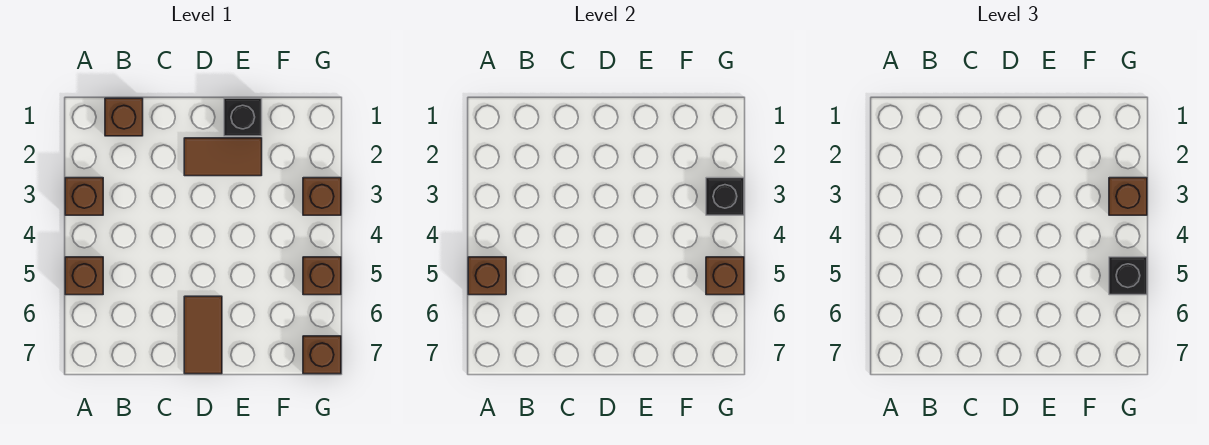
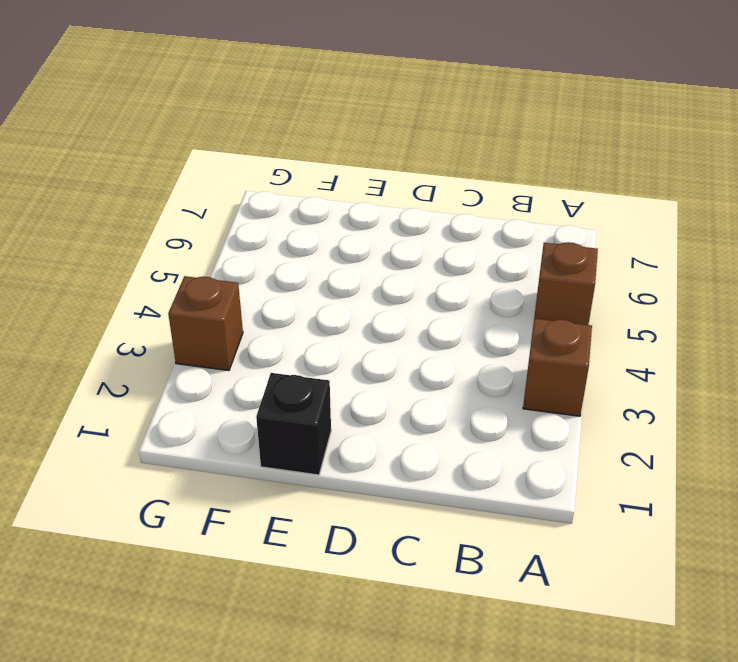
none -> brown 1x1 brick [105,98,143,136]
none -> brown 1x2 tile [184,138,262,176]
none -> brown 1x2 tile [184,296,222,374]

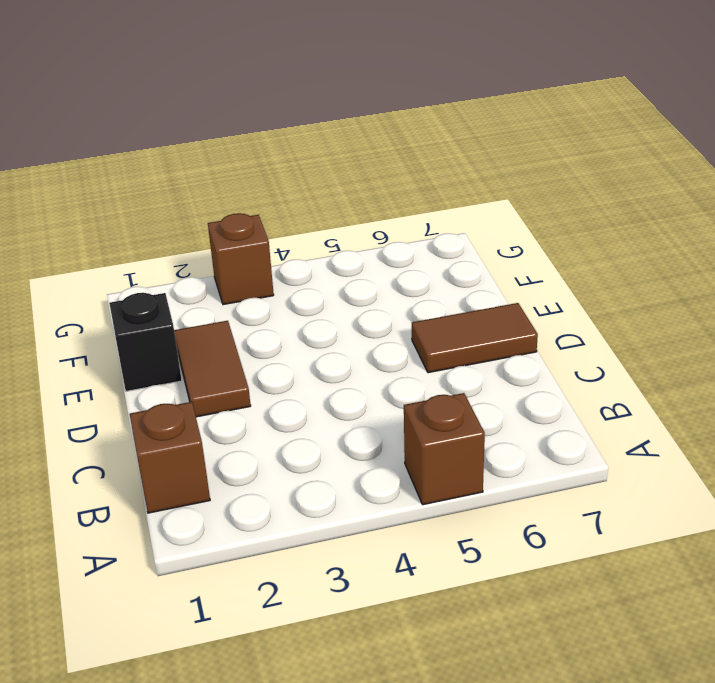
none -> brown 1x1 brick [65,178,103,215]
none -> brown 1x1 brick [303,257,341,295]
none -> brown 1x1 brick [303,336,341,374]

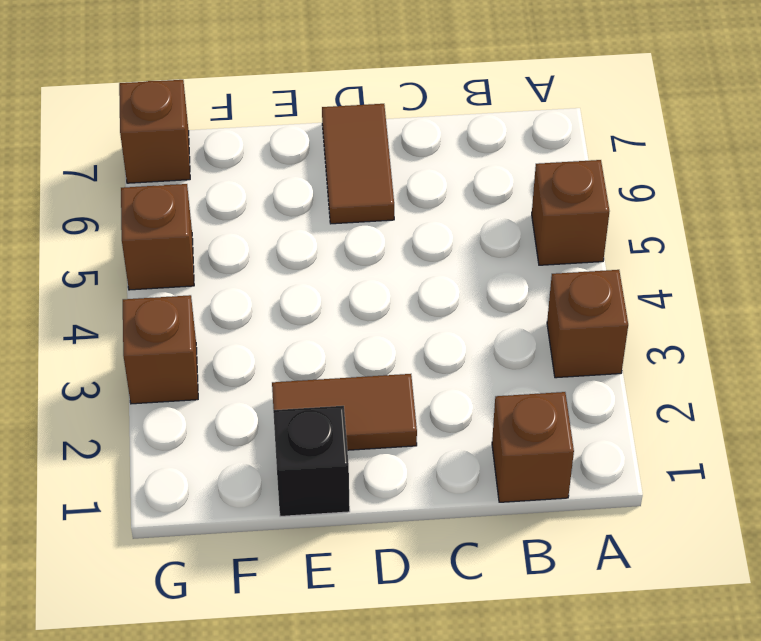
none -> brown 1x1 brick [468,257,506,295]
none -> black 1x1 brick [706,178,744,215]
none -> brown 1x1 brick [706,257,744,295]

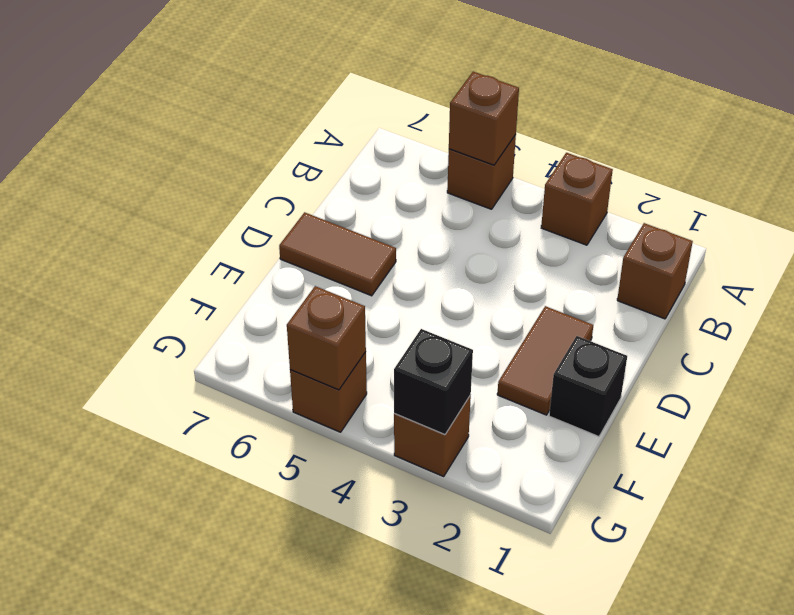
none -> brown 1x1 brick [303,336,341,374]
none -> brown 1x1 brick [1109,178,1147,215]
none -> black 1x1 brick [1109,257,1147,295]

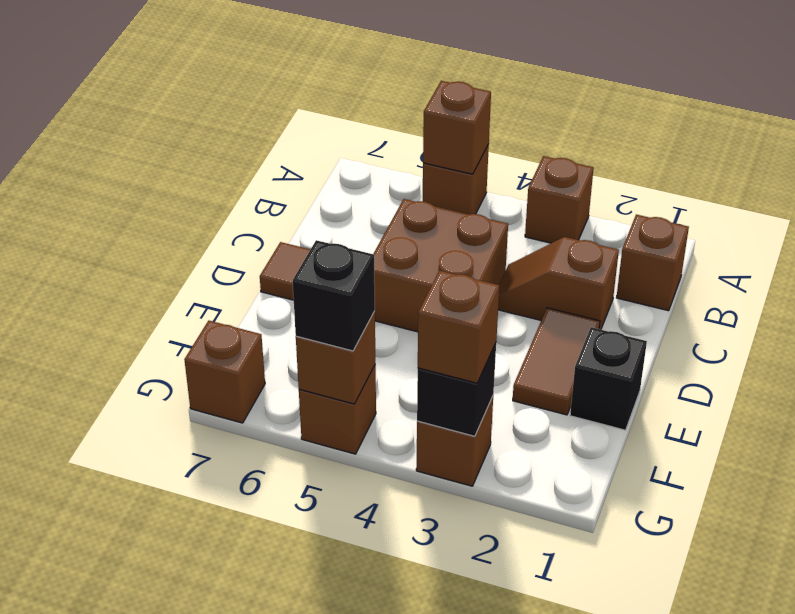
brown 1x2 slope [498,237,619,330] -> none
brown 2x2 brick [374,199,508,332] -> none

